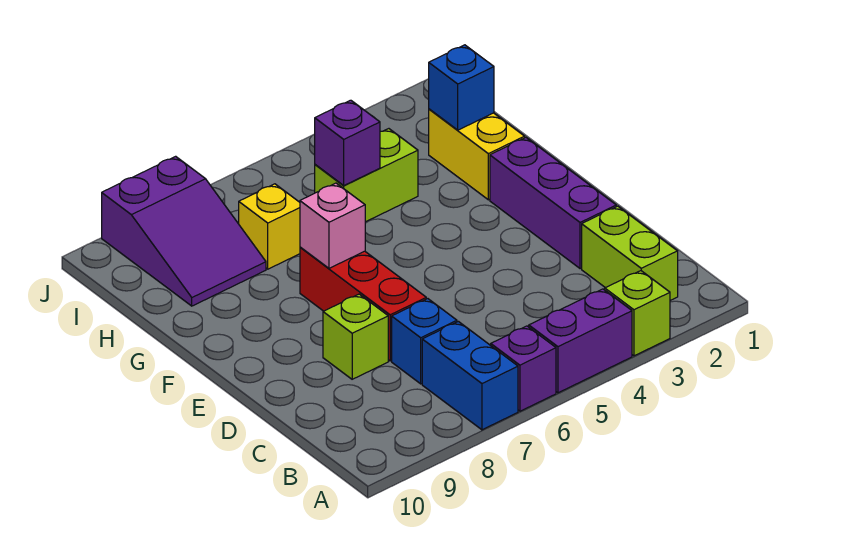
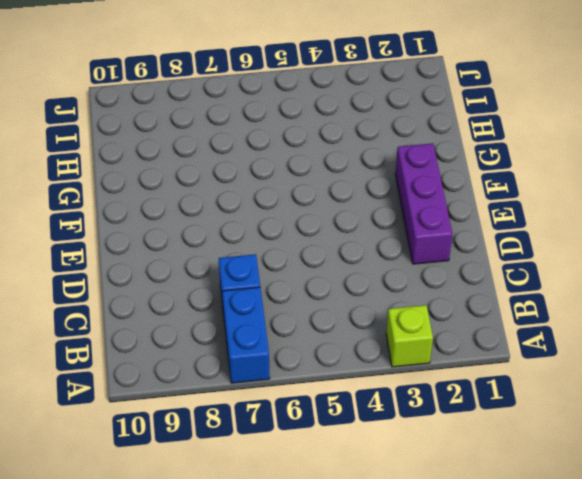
none -> purple 1x2 brick [529,289,632,393]
none -> purple 1x1 brick [491,326,556,411]
none -> lime 1x2 brick [582,206,678,300]

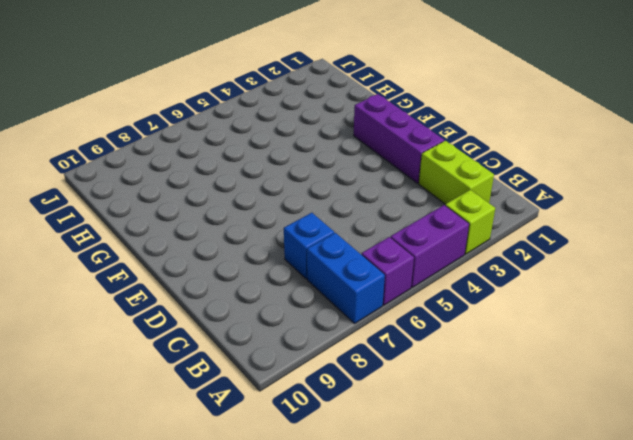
none -> red 1x3 brick [300,247,426,361]
none -> lime 1x1 brick [323,294,388,379]
none -> yellow 1x2 brick [429,109,525,200]

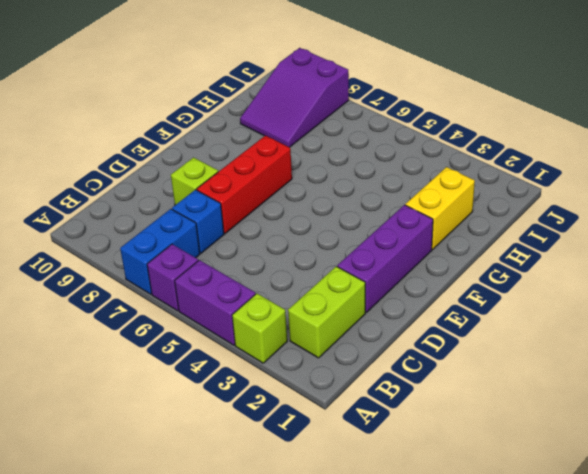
none -> lime 1x2 brick [315,129,418,222]
none -> yellow 1x1 brick [239,184,300,269]
none -> pink 1x1 brick [300,183,365,268]

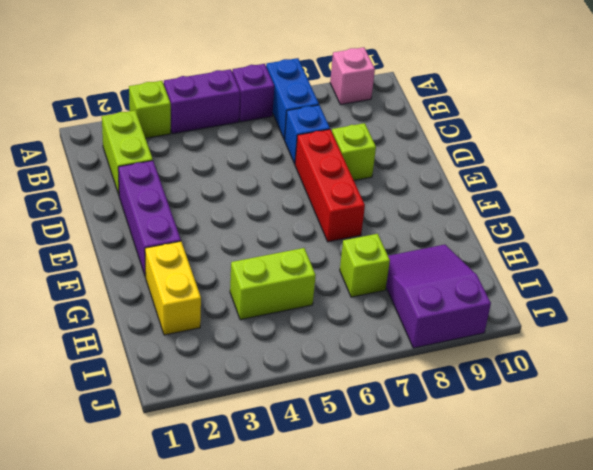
pink 1x1 brick [330,47,375,105] -> pink 1x1 brick moved to [300,183,365,268]
lime 1x1 brick [340,234,390,297] -> yellow 1x1 brick [239,184,300,269]
none -> blue 1x1 brick [429,45,494,130]
none -> purple 1x1 brick [315,100,380,186]

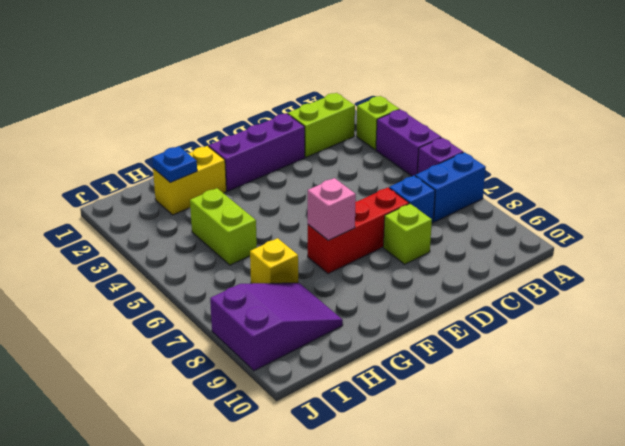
blue 1x1 plate [152,146,197,182] -> blue 1x1 brick [429,45,494,130]
none -> purple 1x1 brick [315,100,380,186]

